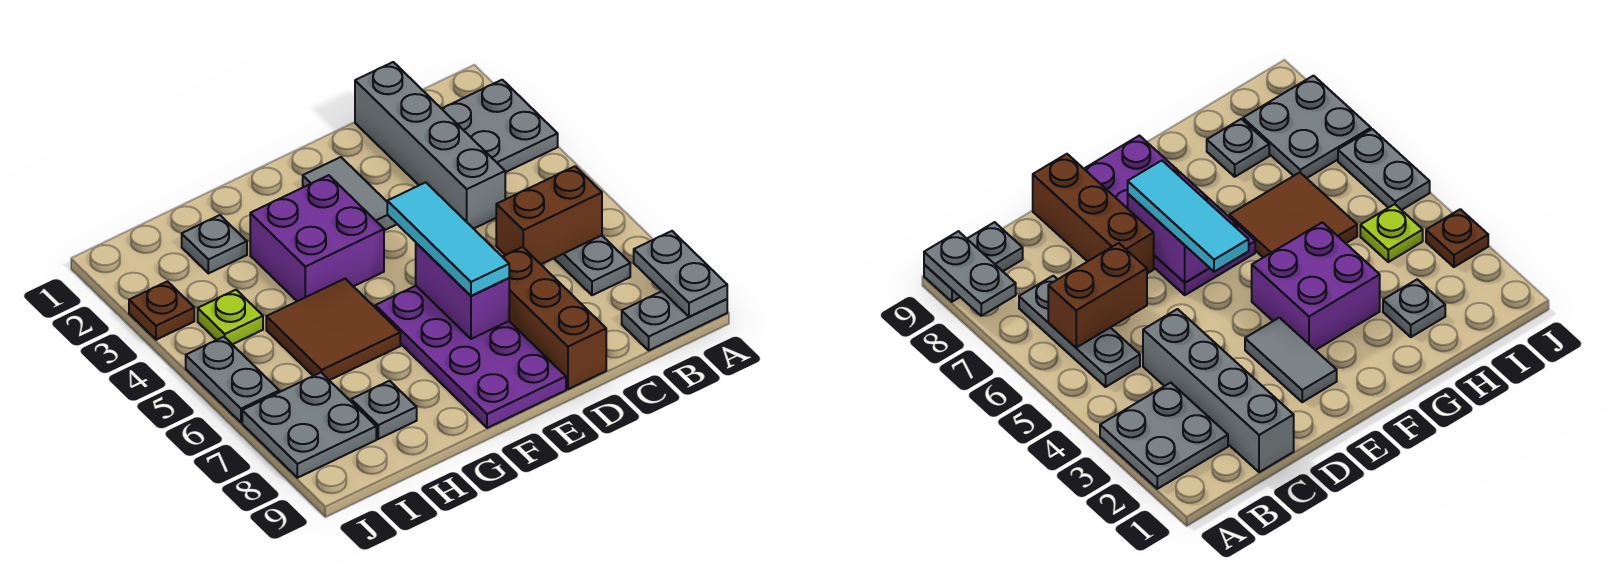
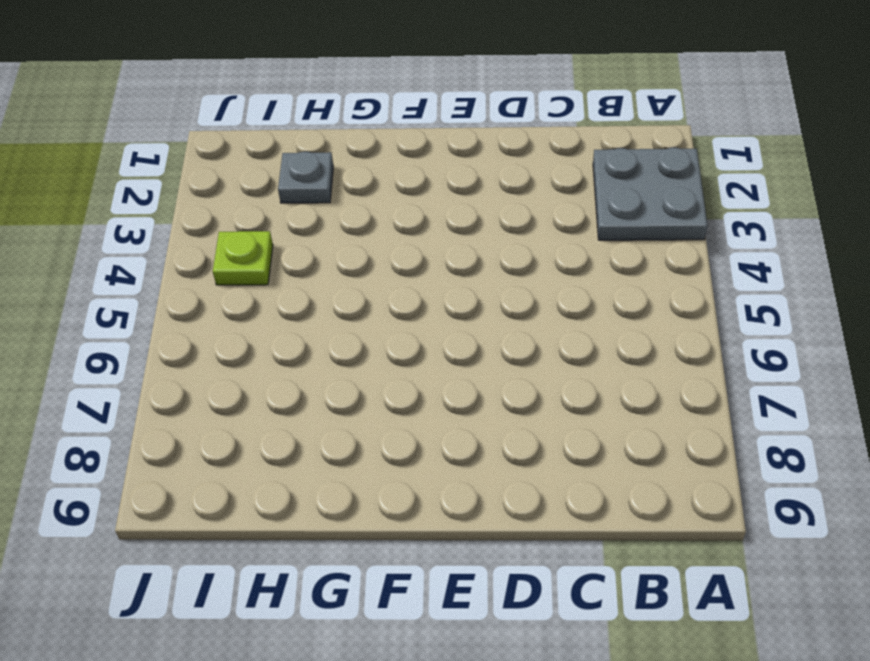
none -> grey 1x2 plate [622,291,727,350]
none -> grey 1x3 plate [554,235,630,295]
none -> grey 1x4 brick [355,62,505,229]

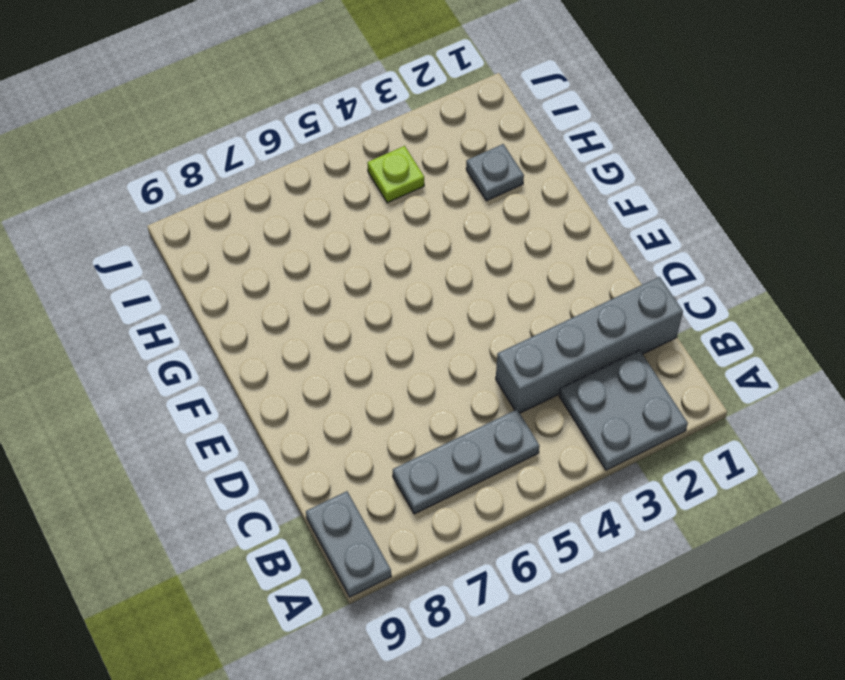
none -> brown 1x3 brick [503,247,606,389]
none -> grey 1x2 tile [303,157,396,230]
none -> purple 2x4 plate [375,286,566,428]

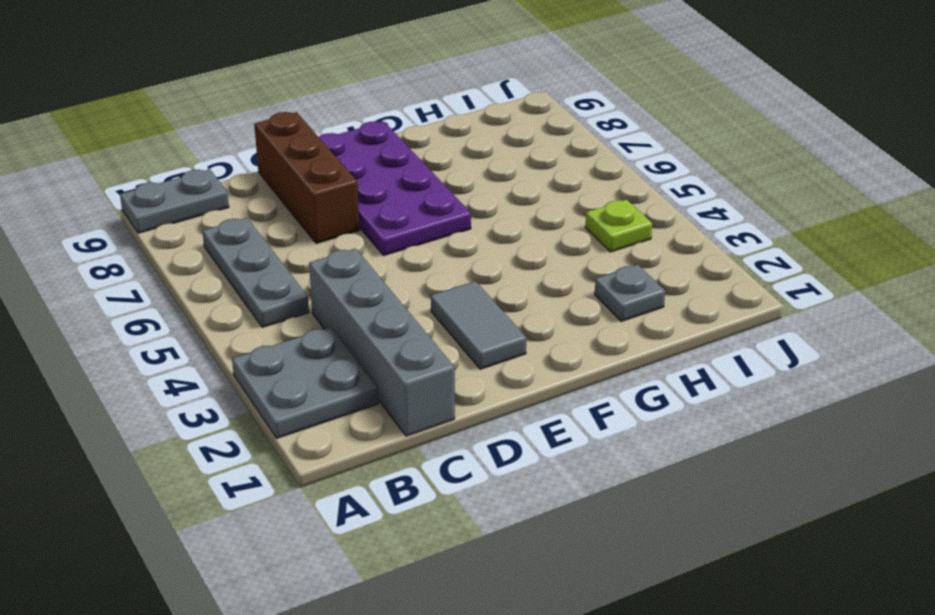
none -> purple 2x2 brick [250,175,384,301]
none -> brown 2x2 tile [266,279,400,380]
none -> grey 1x1 plate [351,381,417,439]

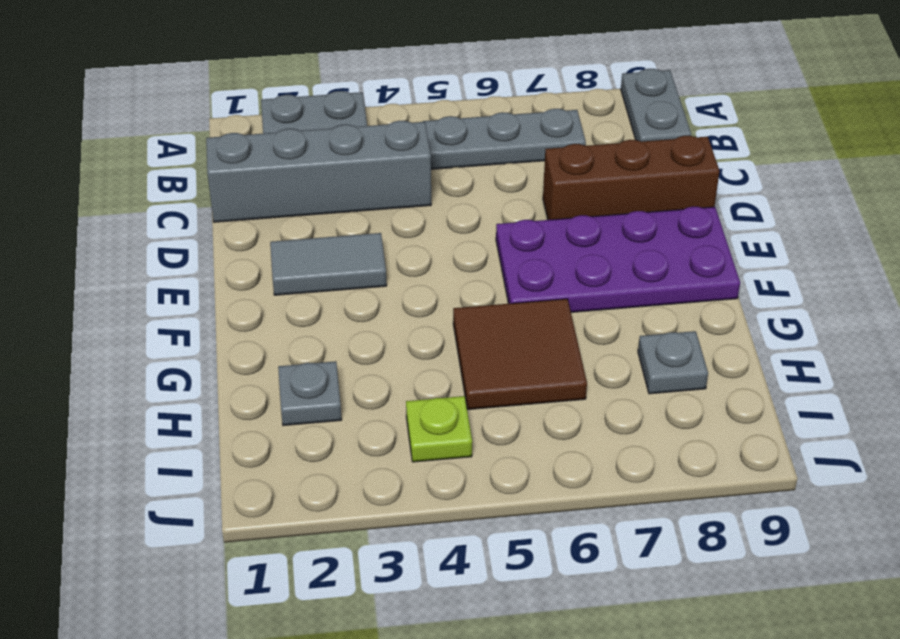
none -> purple 2x2 brick [250,175,384,301]
none -> grey 2x2 plate [242,373,376,478]
none -> brown 1x1 plate [129,281,194,340]

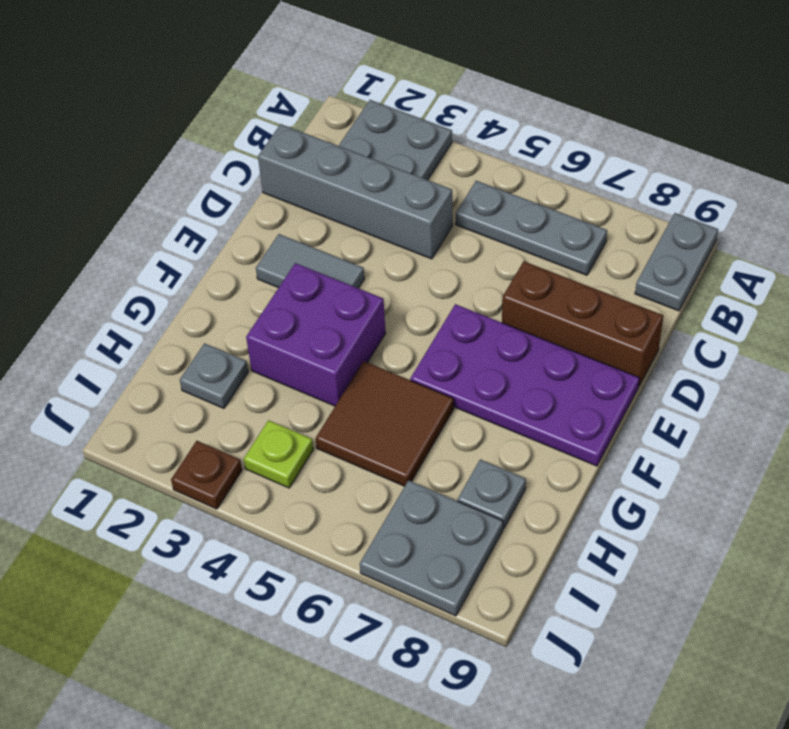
none -> grey 1x2 plate [186,337,279,422]
none -> grey 1x2 plate [634,231,727,317]
none -> brown 1x2 brick [496,166,602,264]

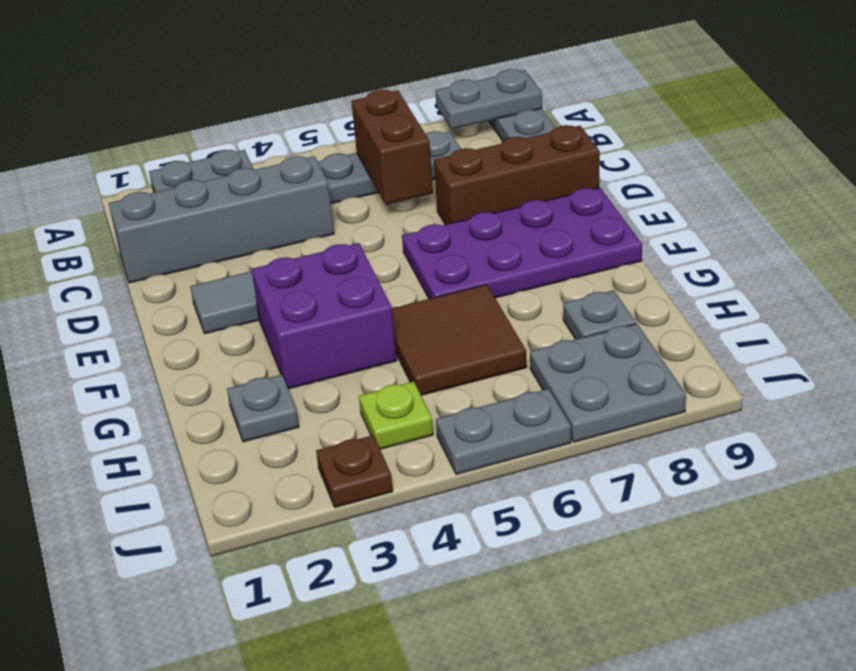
none -> purple 1x2 brick [416,243,509,339]
none -> cyan 1x3 tile [387,182,509,296]

